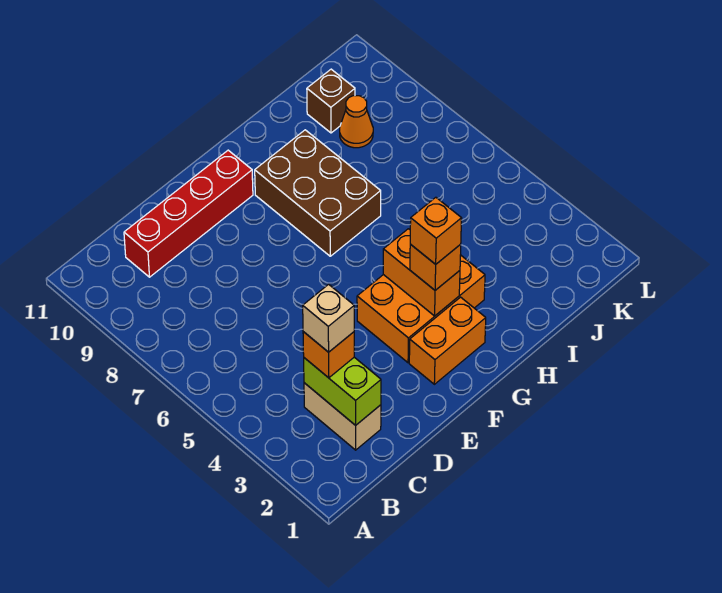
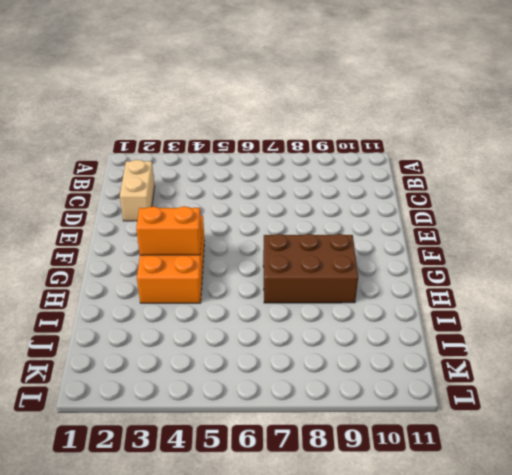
tan 1x2 brick [120,160,155,221] -> tan 1x2 brick turned to [304,383,381,450]
none -> red 1x4 brick [124,150,253,277]
none -> orange 1x2 brick [409,297,486,384]
none -> orange 1x1 cone [340,96,373,148]

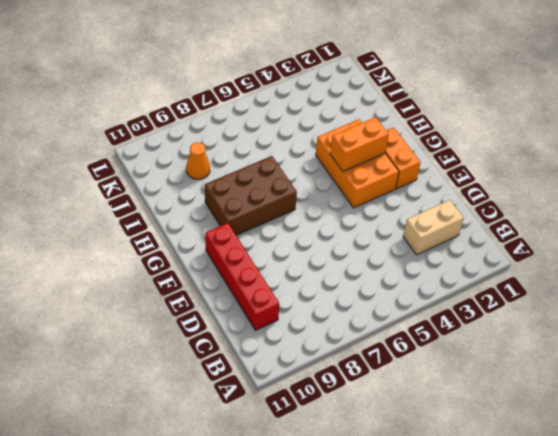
none -> brown 1x1 brick [307,69,355,133]
none -> lime 1x2 brick [304,357,381,425]
none -> orange 1x1 brick [303,332,354,378]

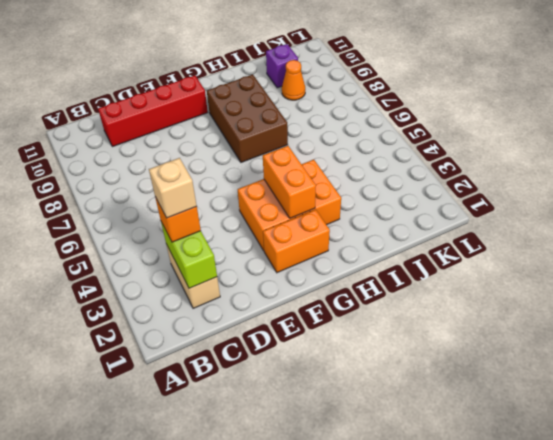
purple 1x1 brick [266,44,298,88] -> brown 1x1 brick [307,69,355,133]
none -> orange 1x1 brick [410,244,461,290]
none -> orange 1x1 brick [410,197,462,264]

